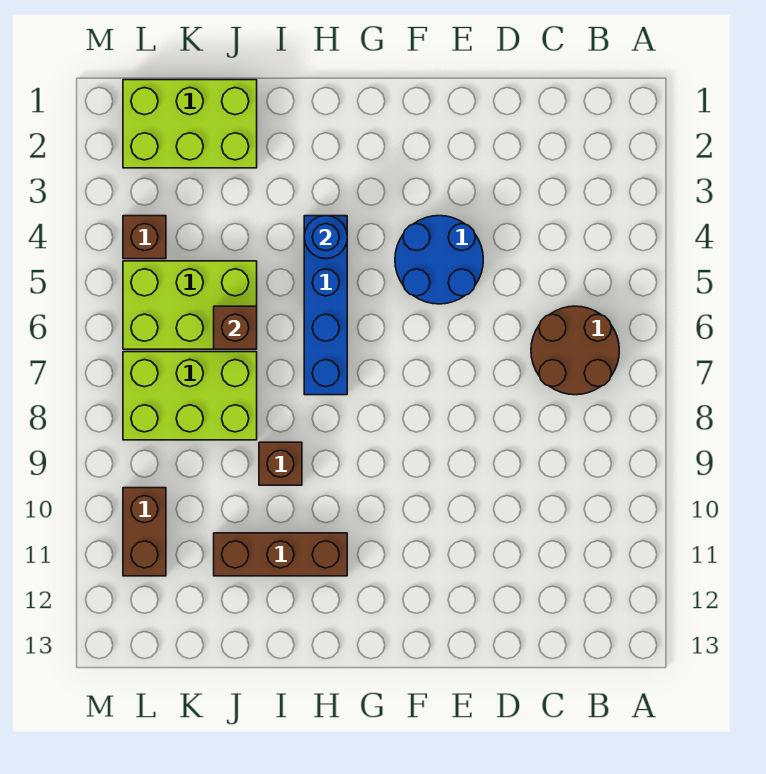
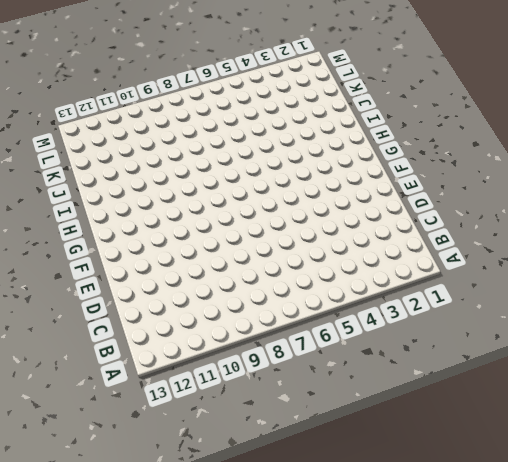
none -> brown 2x2 round brick [531,306,619,395]
none -> blue 2x2 round brick [395,216,483,304]
none -> blue 1x4 brick [304,216,347,395]

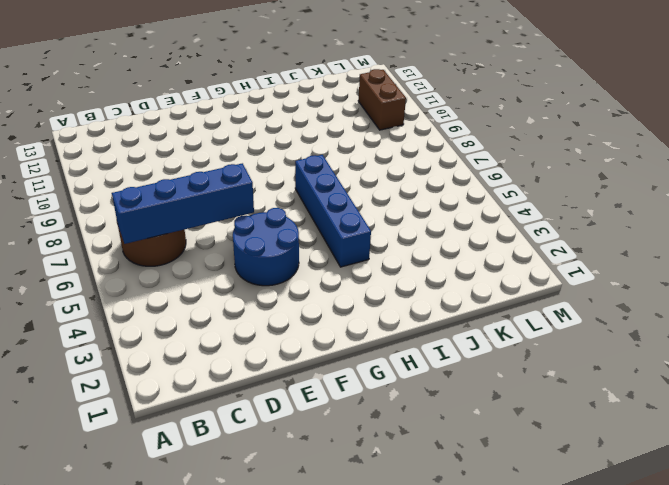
blue 1x4 brick [112,163,254,244] -> none
none -> brown 1x3 brick [214,533,347,576]
none -> brown 1x1 brick [259,442,302,485]
none -> lime 2x3 brick [123,80,257,168]

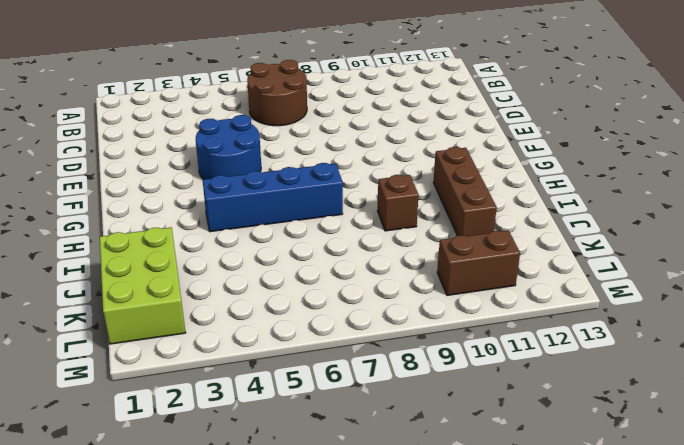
none -> lime 2x3 brick [123,261,257,349]
none -> lime 2x3 brick [123,352,257,440]
none -> brown 1x1 brick [123,216,166,259]

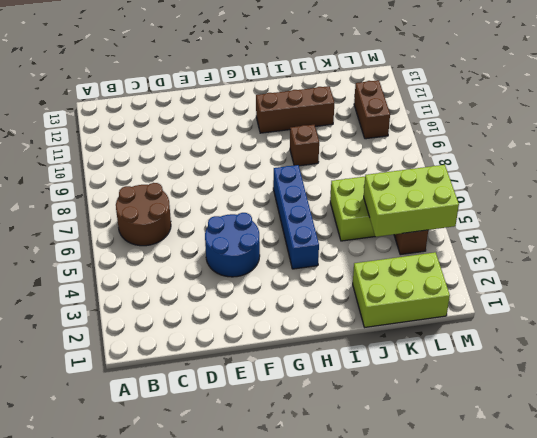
lime 2x3 brick [364,165,459,237] -> lime 2x3 brick moved to [123,352,257,440]
none -> blue 1x1 round brick [304,216,347,259]
none -> brown 1x1 brick [214,306,257,349]

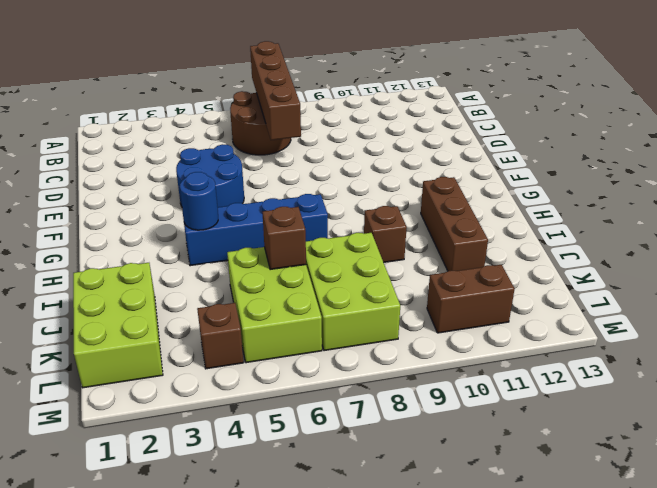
brown 1x4 brick [250,41,301,140] -> none

